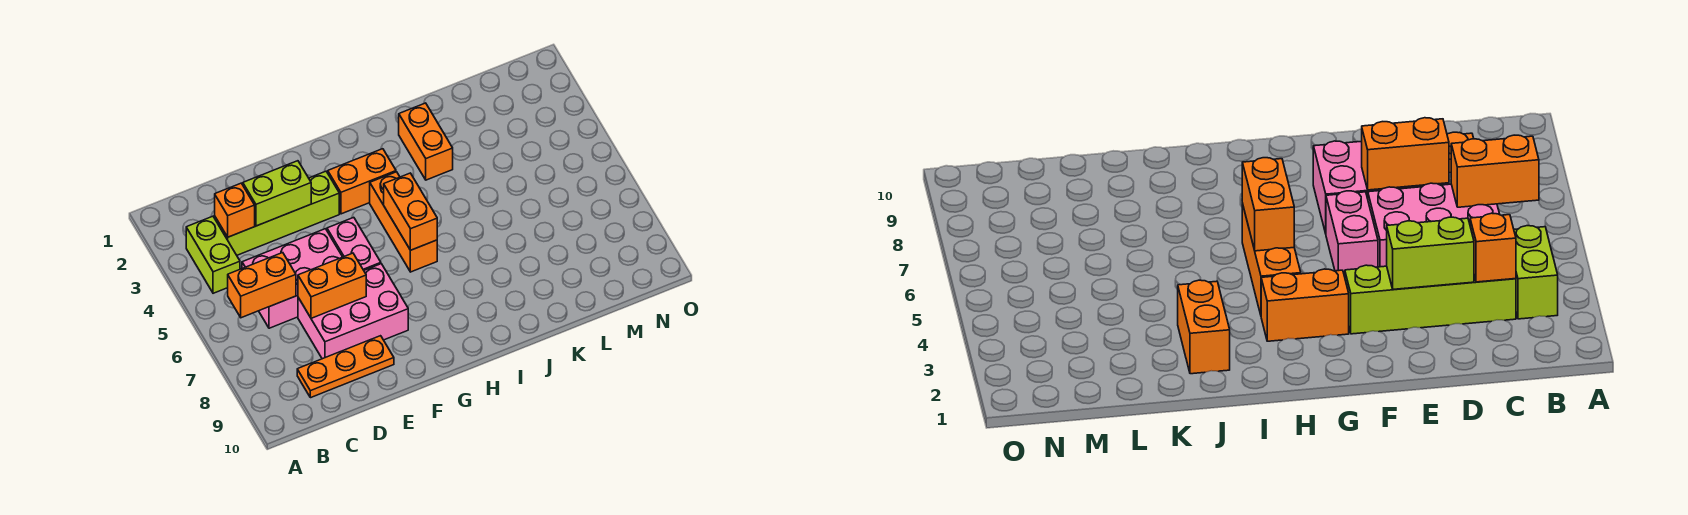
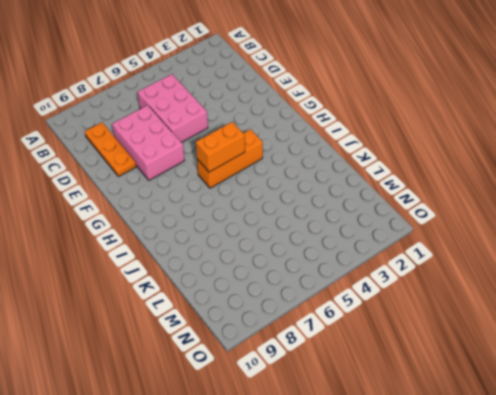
none -> lime 1x2 brick [186,216,240,293]
none -> lime 1x4 brick [215,171,339,255]
none -> pink 1x2 brick [327,217,381,270]

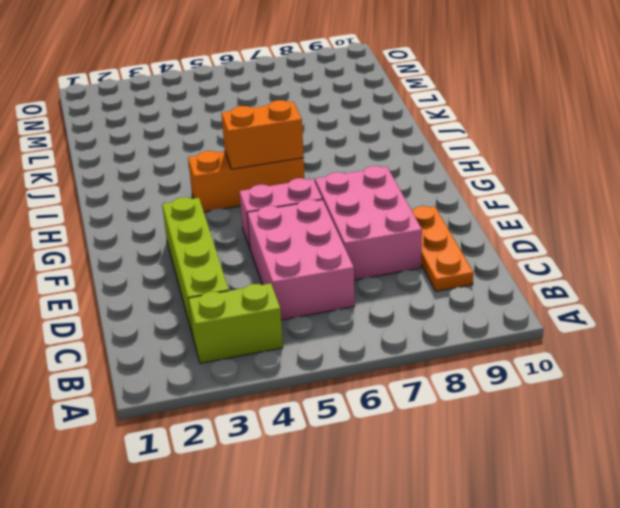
none -> orange 1x2 brick [328,149,396,214]
none -> orange 1x2 brick [399,103,453,180]
none -> orange 1x2 brick [228,253,296,318]

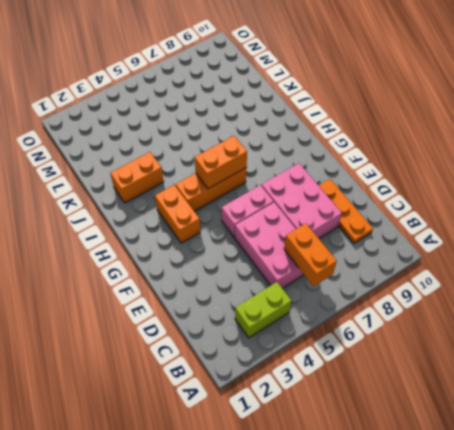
none -> lime 1x4 brick [215,171,339,255]
none -> orange 1x1 brick [215,183,255,237]
none -> lime 1x2 brick [243,161,311,226]

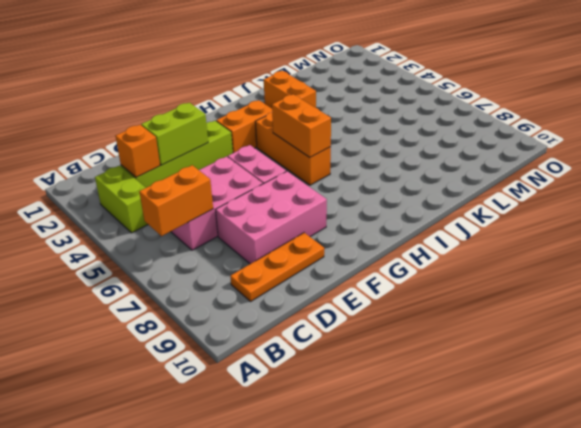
none -> orange 1x2 brick [298,253,366,318]

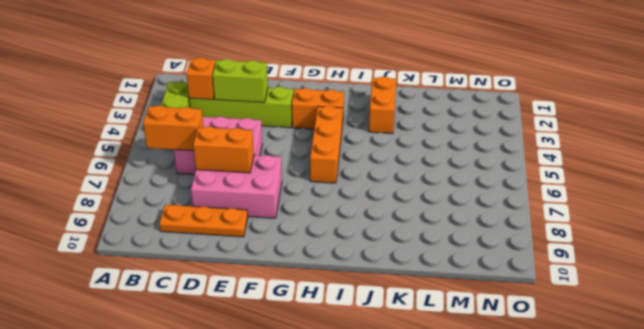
none -> pink 1x2 brick [327,217,381,270]
none -> orange 1x2 brick [384,173,437,250]

